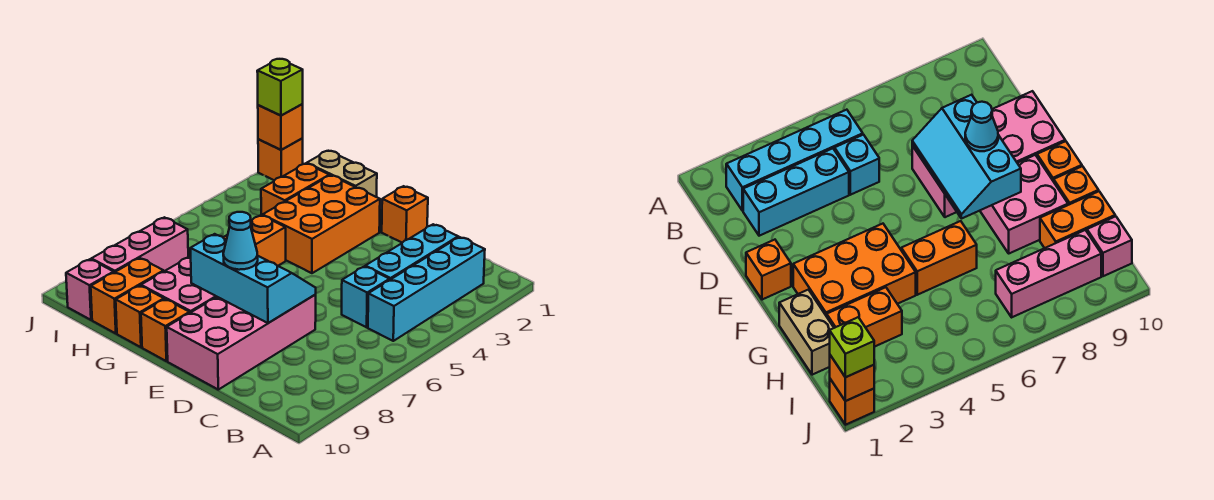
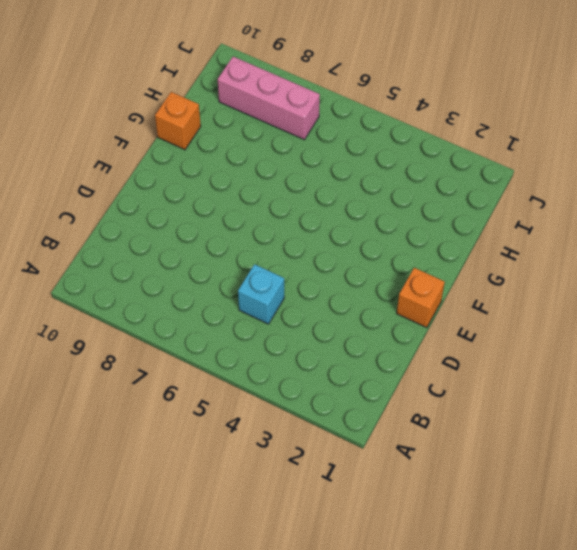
none -> cyan 1x4 brick [368,237,485,341]
none -> cyan 1x3 brick [365,224,458,280]
none -> pink 2x4 brick [167,295,316,390]

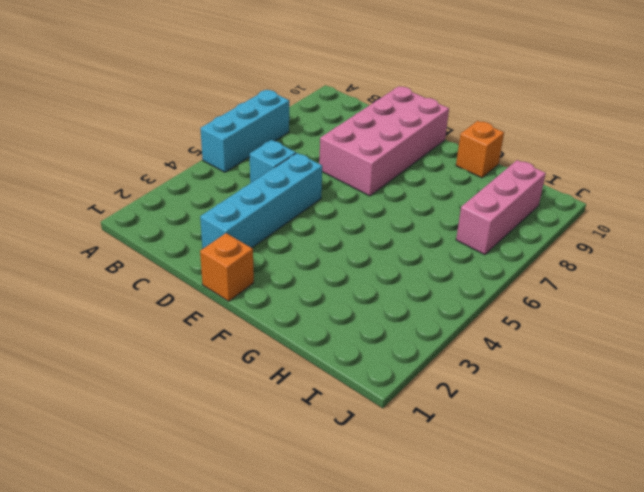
cyan 1x3 brick [201,90,289,172] -> cyan 1x3 brick moved to [365,224,458,280]
cyan 1x4 brick [200,153,322,249] -> cyan 1x4 brick moved to [368,237,485,341]
none -> orange 2x3 brick [263,175,380,273]
none -> pink 2x2 brick [141,257,217,313]
none -> orange 1x1 brick [141,299,190,361]

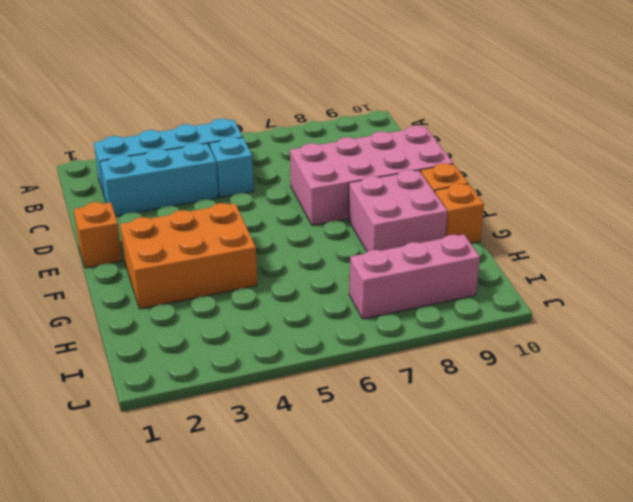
none -> tan 1x2 brick [307,151,377,197]
none -> orange 1x2 brick [223,215,286,266]
none -> orange 1x2 brick [261,163,329,215]

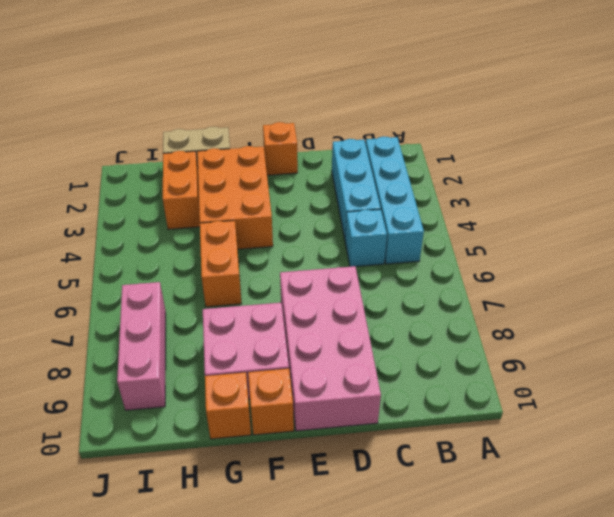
none -> orange 1x2 brick [91,258,164,334]
none -> pink 1x1 brick [66,259,114,320]
none -> orange 1x1 brick [258,139,303,180]

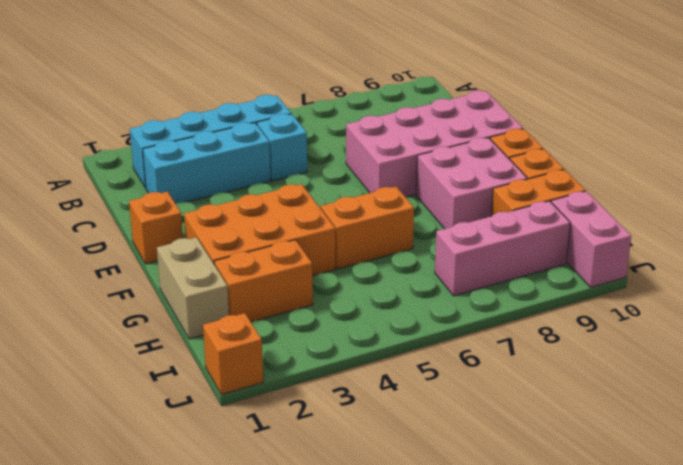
pink 1x2 brick [551,191,631,287] -> pink 1x1 brick [66,259,114,320]
none -> cyan 2x3 slope [190,234,316,323]
none -> orange 1x1 brick [258,104,303,150]
none -> cyan 1x1 cone [223,212,258,270]

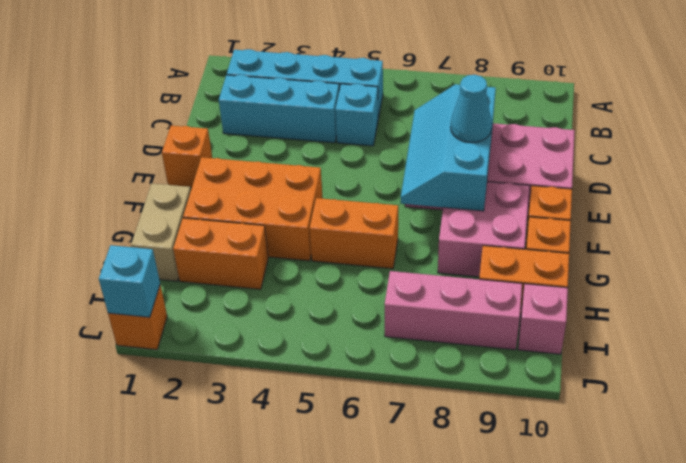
cyan 1x1 brick [99,245,160,317] -> orange 1x1 brick [258,104,303,150]
none -> lime 1x1 brick [257,59,303,116]

